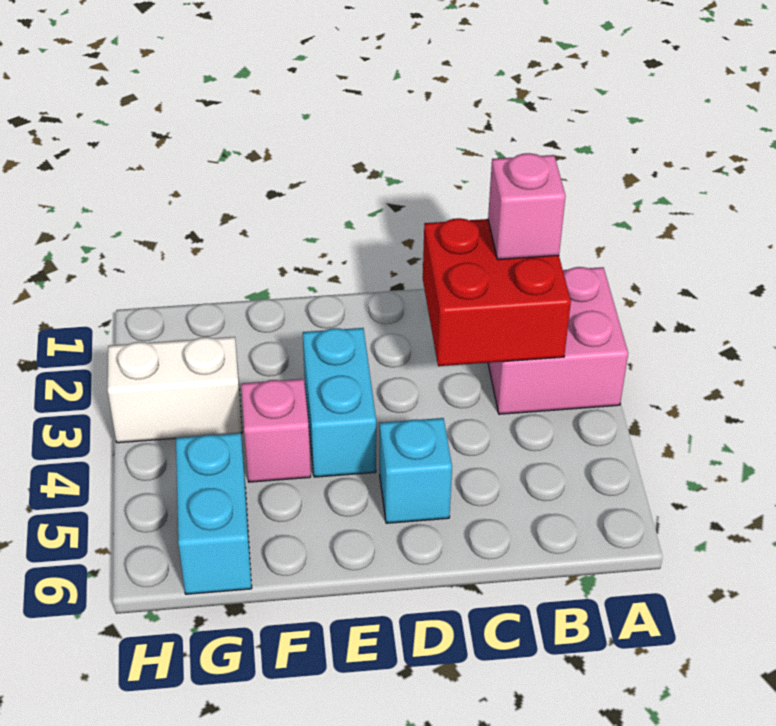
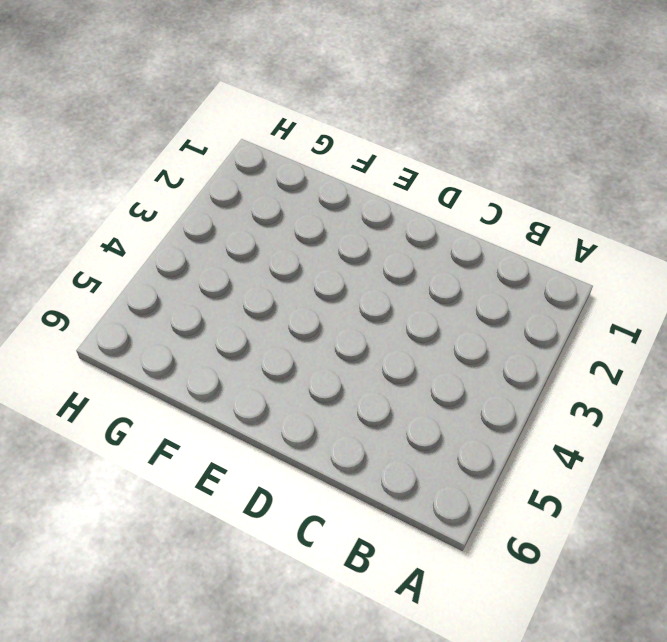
none -> pink 2x2 brick [488,267,628,414]
none -> cyan 1x1 brick [380,418,452,523]

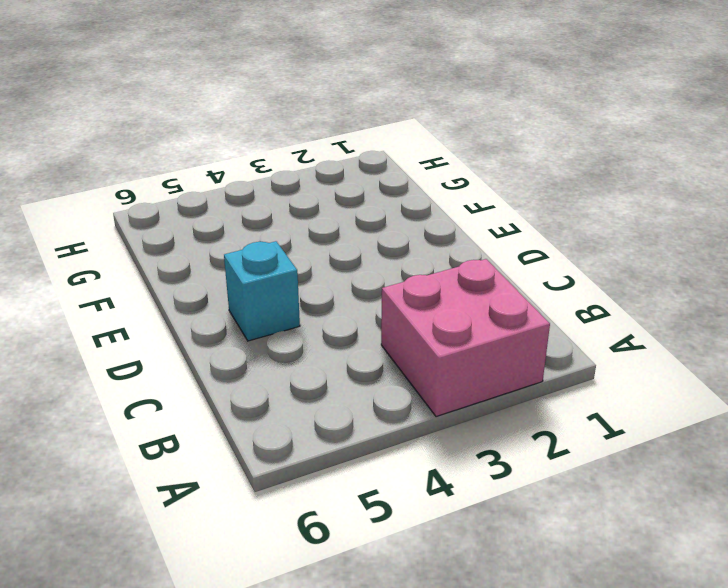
none -> cyan 1x2 brick [303,328,376,477]
none -> pink 1x1 brick [241,379,311,482]

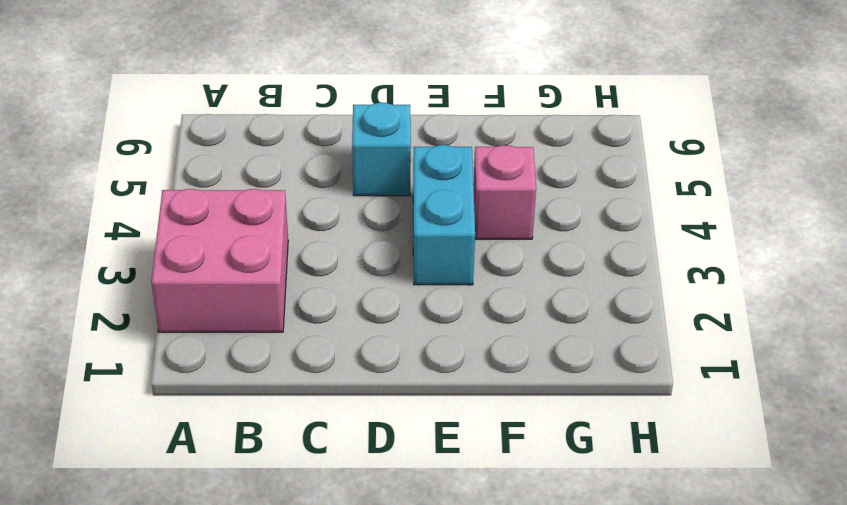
none -> white 1x2 brick [108,337,242,443]
none -> cyan 1x2 brick [176,433,252,594]

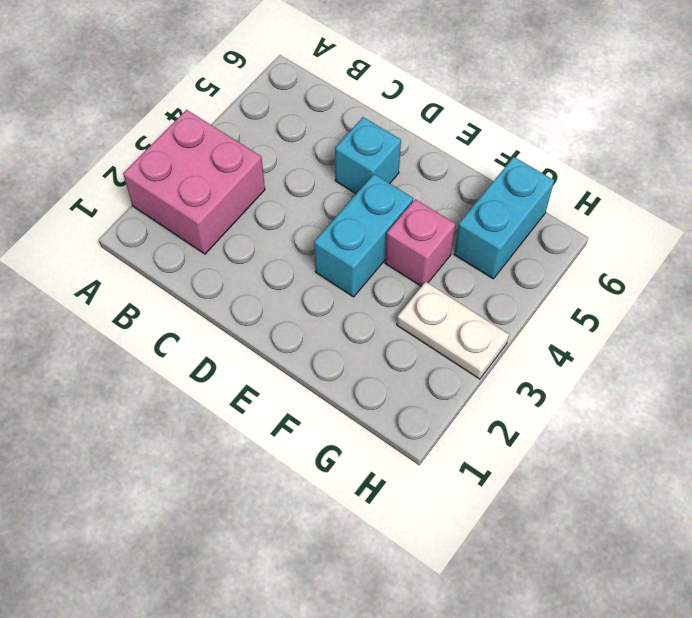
white 1x2 plate [397,282,509,379] -> white 1x2 brick [108,337,242,443]
none -> red 2x2 brick [423,218,571,366]
none -> pink 1x1 brick [488,153,566,260]

